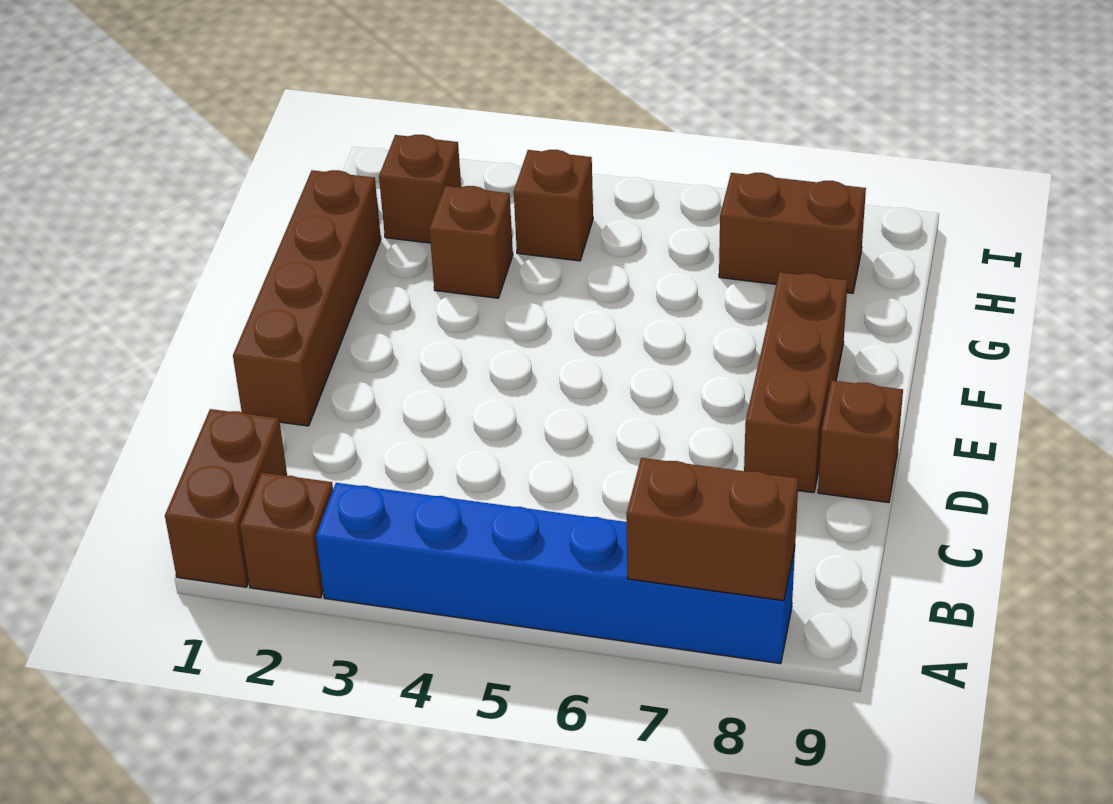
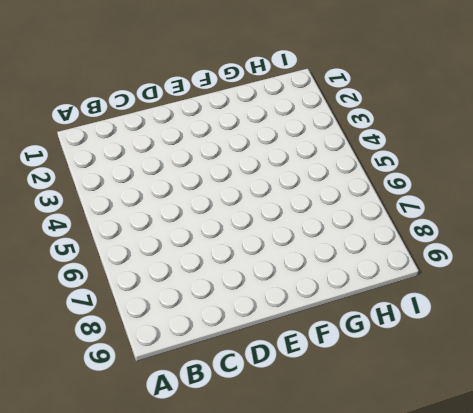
none -> brown 1x2 brick [165,409,287,587]
none -> brown 1x1 brick [240,473,333,598]

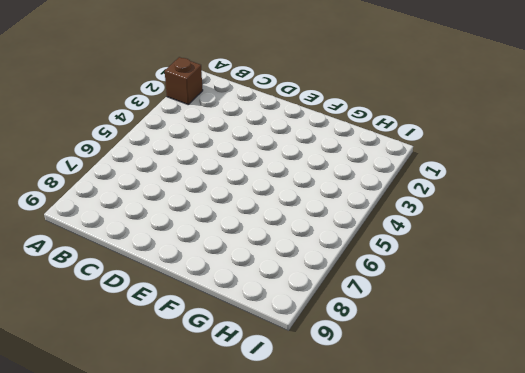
none -> brown 1x2 brick [165,409,287,587]
none -> blue 1x6 brick [316,483,795,664]

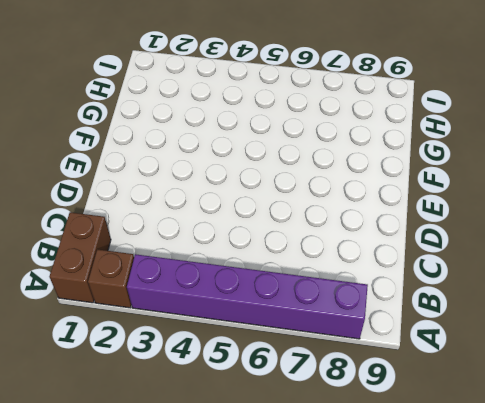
purple 1x6 brick [127,254,368,339] -> blue 1x6 brick [316,483,795,664]
none -> brown 1x4 brick [233,170,381,426]
none -> brown 1x3 brick [744,272,848,493]

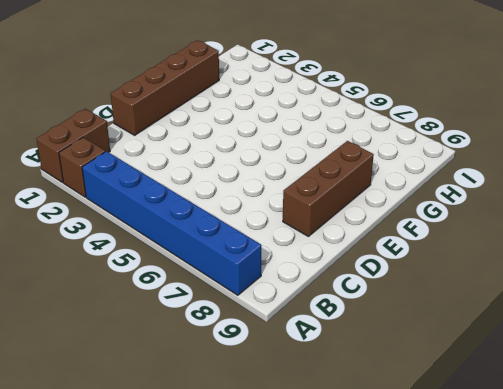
none -> brown 1x1 brick [818,381,903,503]
none -> brown 1x1 brick [430,186,513,298]

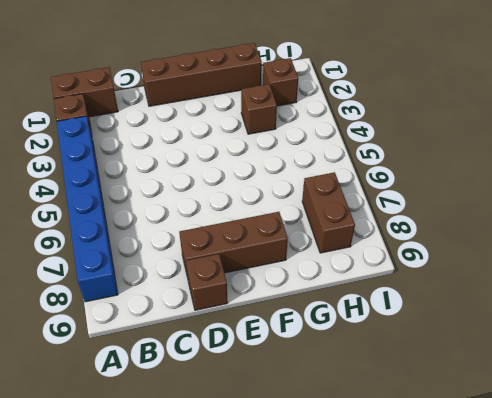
none -> brown 1x1 brick [514,150,593,261]
none -> brown 1x2 brick [626,458,799,601]

